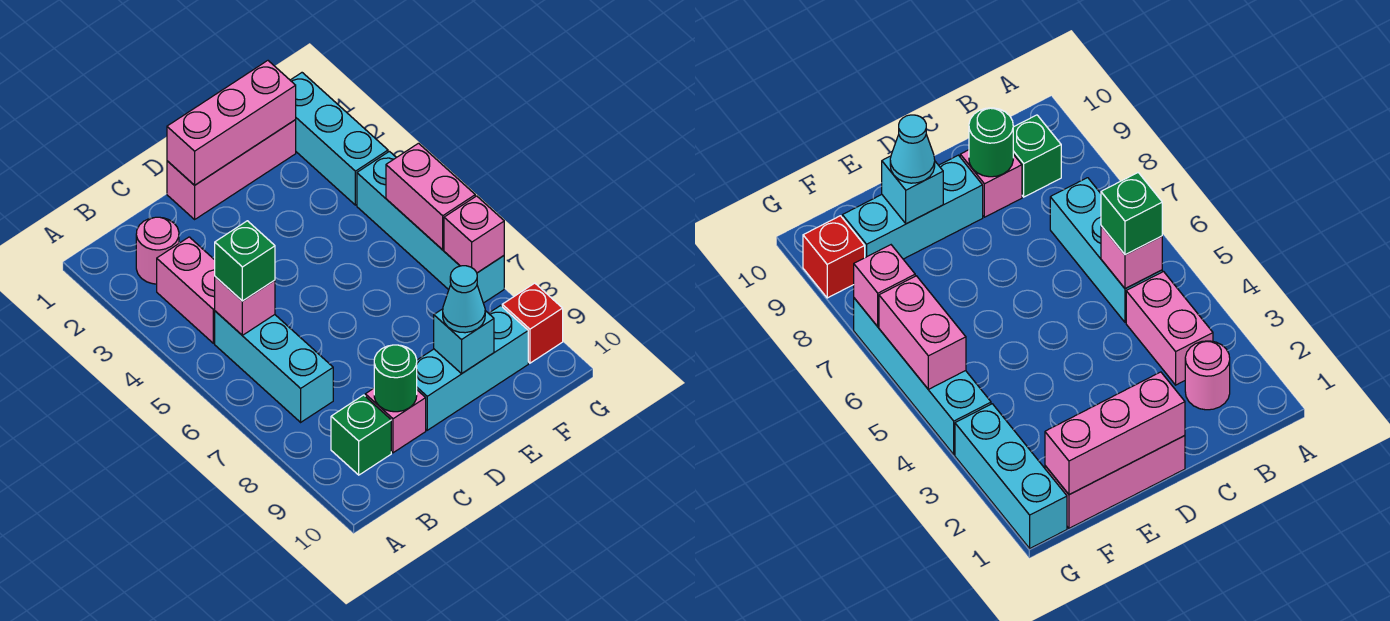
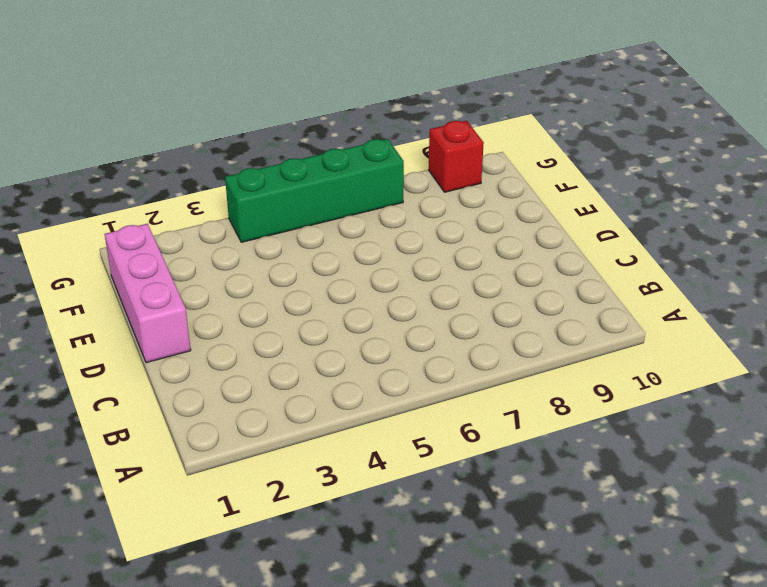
green 1x4 brick [225,139,404,242] -> cyan 1x4 brick [357,151,504,303]
none -> pink 1x1 round brick [136,217,179,284]
none -> pink 1x2 brick [157,237,215,343]
none -> cyan 1x3 brick [215,311,333,422]

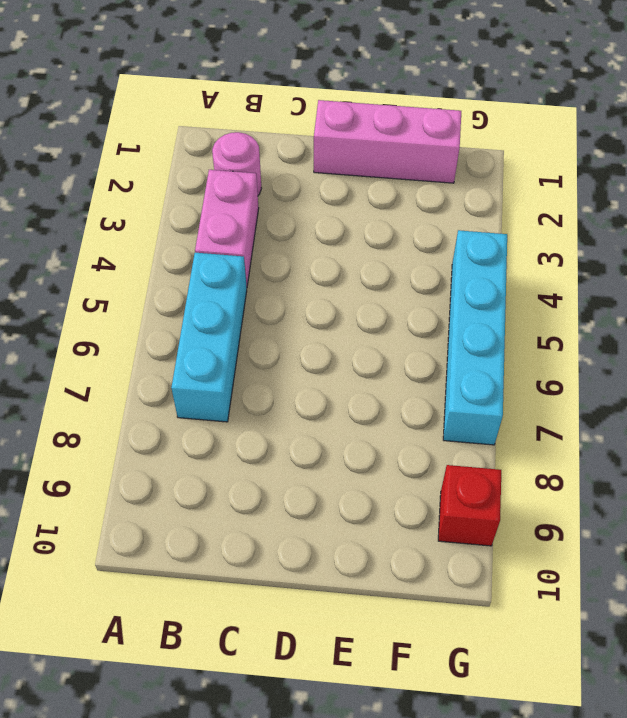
none -> green 1x1 brick [331,395,391,475]
none -> pink 1x1 brick [365,389,426,453]
none -> cyan 1x3 brick [417,306,528,430]

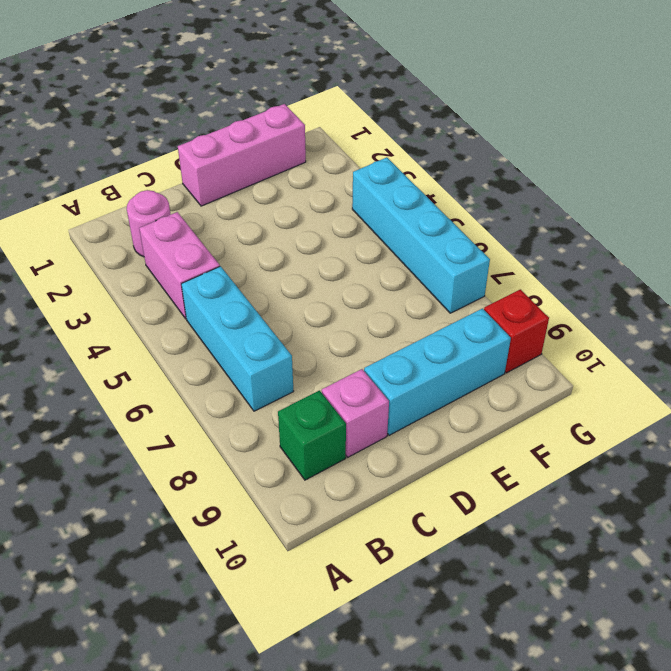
none -> cyan 1x3 brick [290,73,388,205]
none -> pink 1x1 brick [215,277,275,335]
none -> green 1x1 round brick [374,345,417,412]

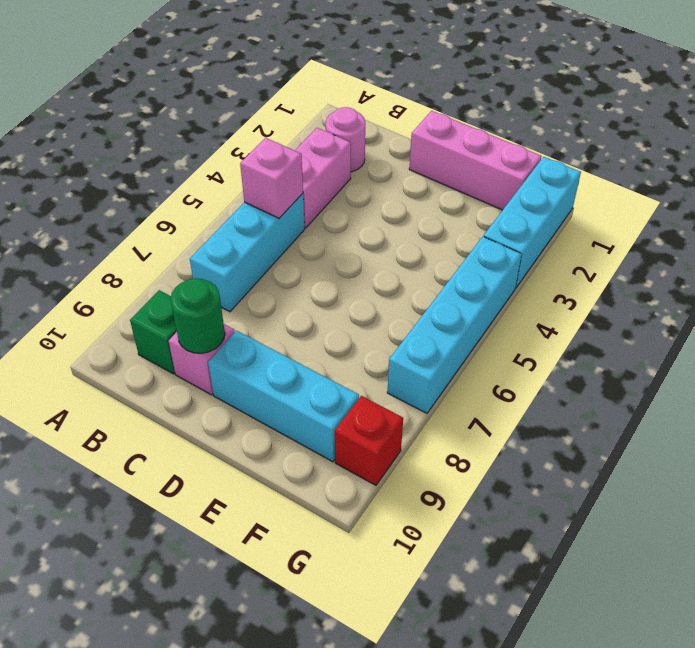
none -> pink 1x3 brick [167,61,296,185]
none -> cyan 1x1 brick [434,309,494,373]
none -> pink 1x2 brick [386,143,475,250]

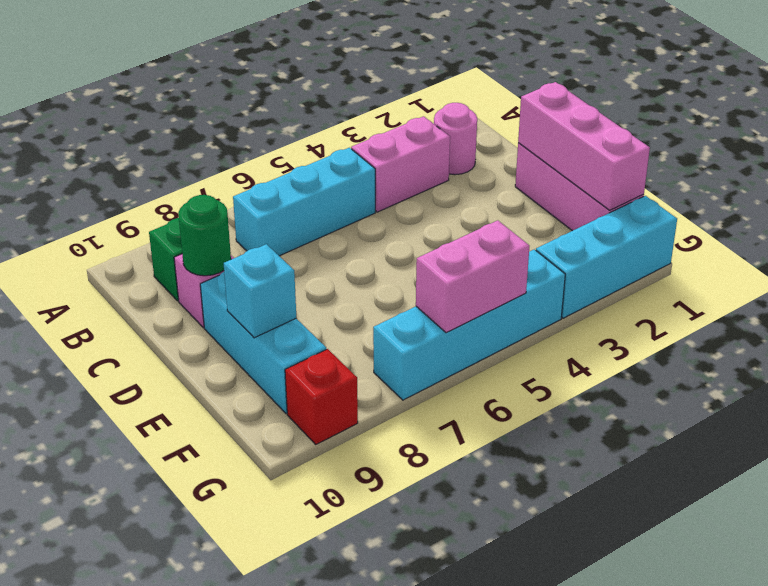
none -> pink 1x1 brick [215,277,275,335]
none -> pink 1x1 brick [444,196,504,273]
none -> green 1x1 brick [215,221,275,301]

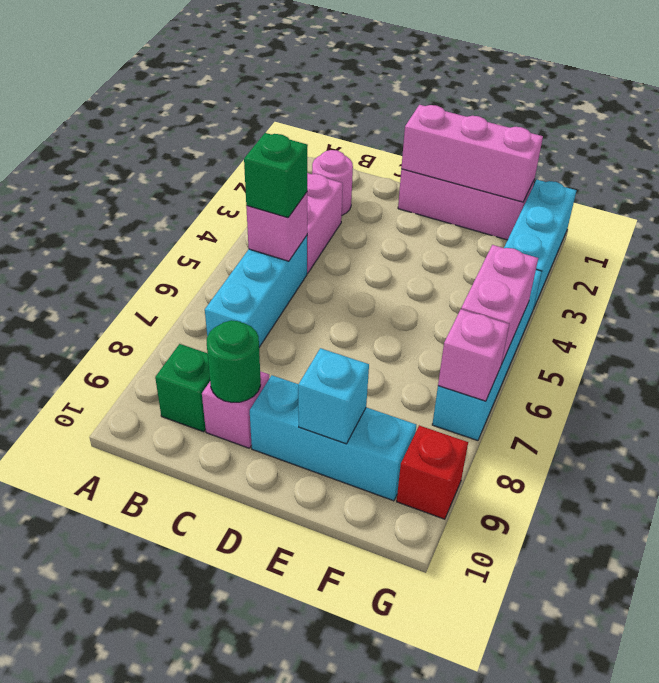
none -> cyan 1x1 cone [443,266,485,333]

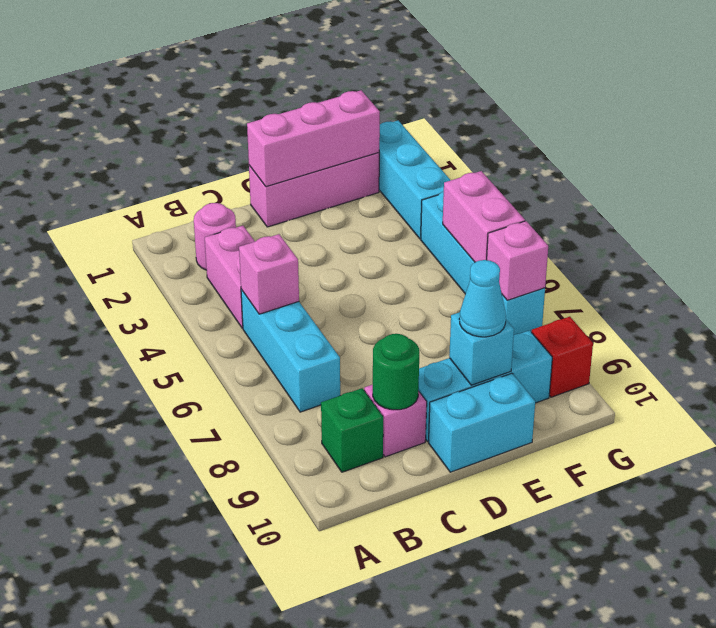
cyan 1x2 brick [429,373,535,472] -> none
none -> green 1x1 brick [215,221,275,301]

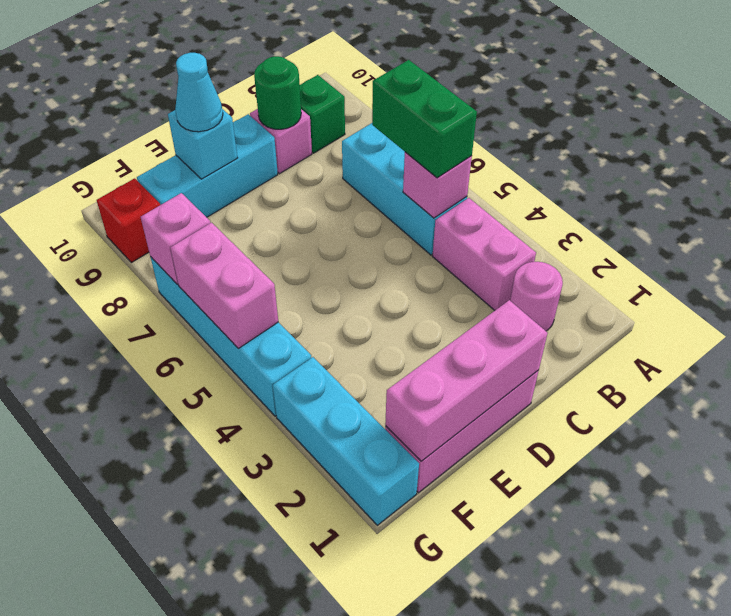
green 1x2 brick [372,60,477,178] -> green 1x1 brick [215,221,275,301]

